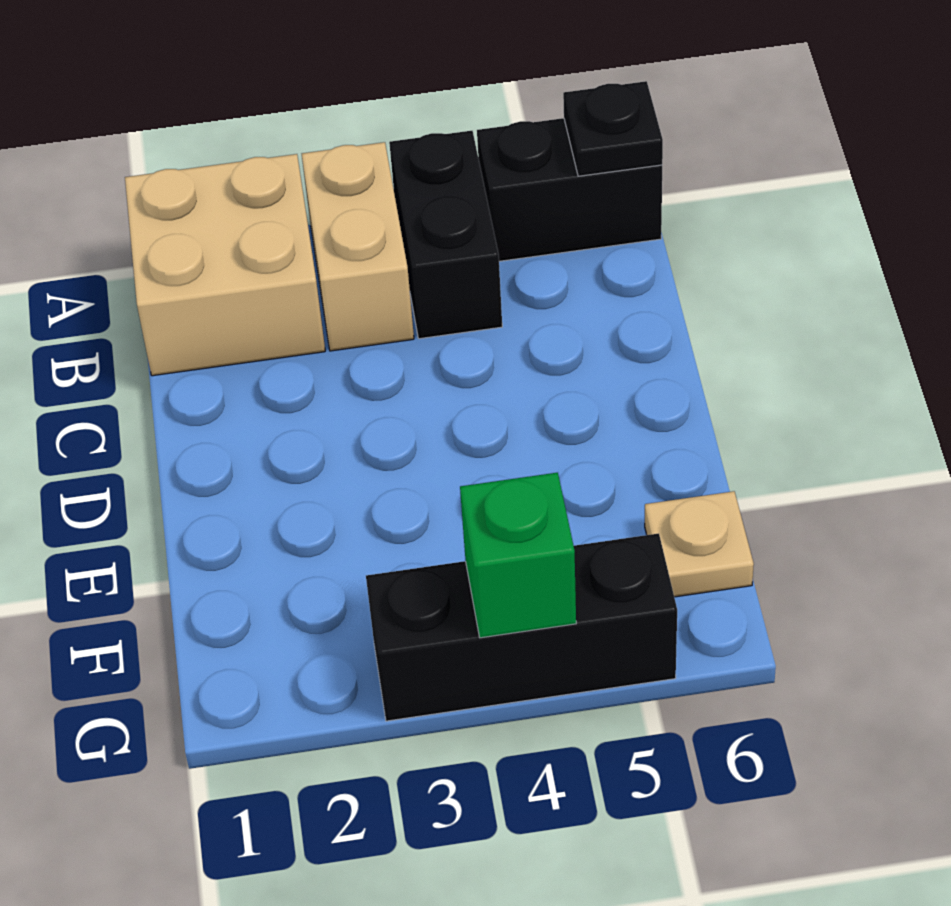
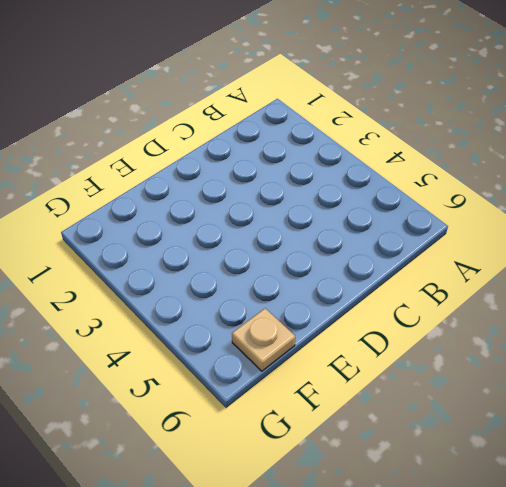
none -> tan 2x2 brick [125,154,325,376]
none -> tan 1x2 brick [302,142,414,351]

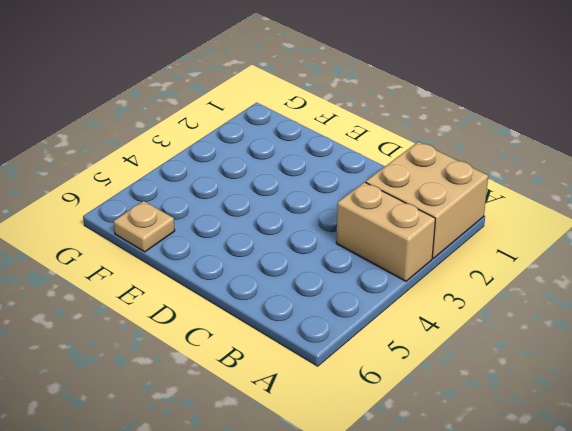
none -> black 1x2 brick [389,131,502,339]
none -> black 1x2 brick [477,118,662,261]

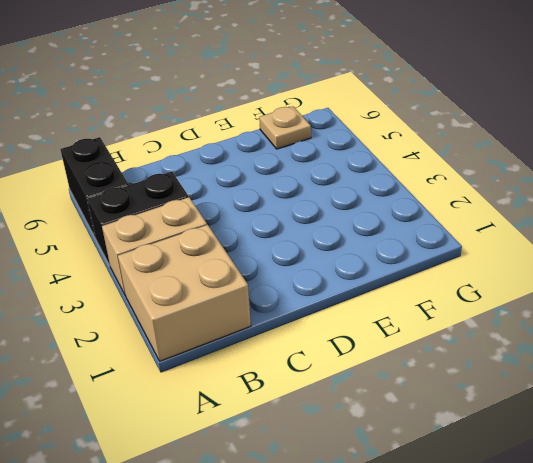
none -> black 1x3 brick [366,533,677,721]
none -> black 1x1 plate [563,81,663,176]

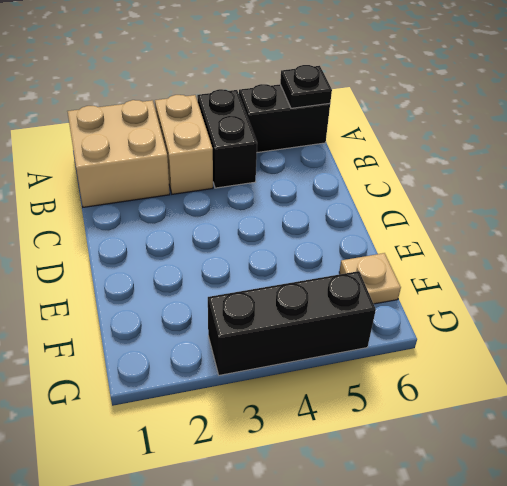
none -> green 1x1 brick [460,473,576,638]

